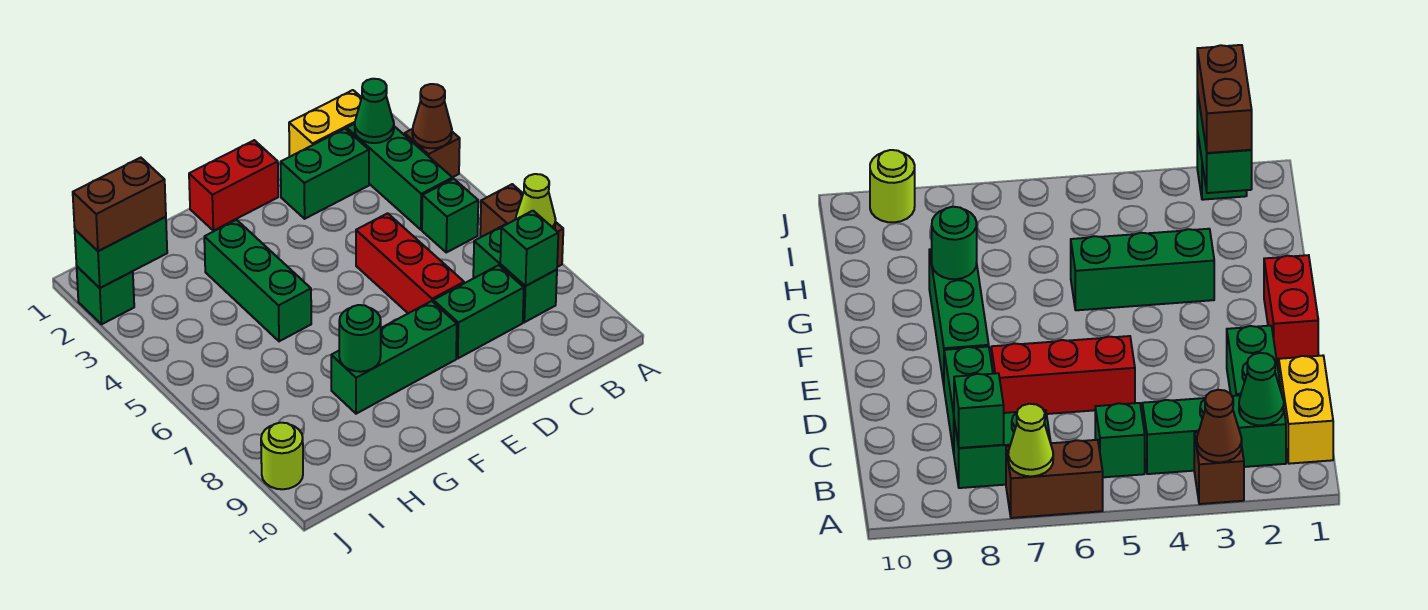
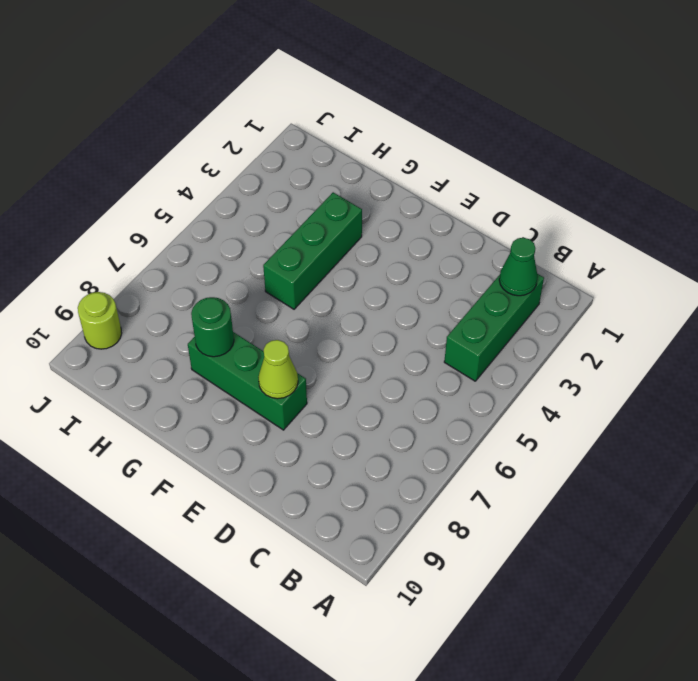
lime 1x1 cone [258,340,298,399] -> lime 1x1 cone moved to [516,174,556,229]
none -> brown 1x1 brick [405,129,460,177]
none -> brown 1x2 brick [480,184,563,267]
none -> yellow 1x2 brick [289,90,362,157]

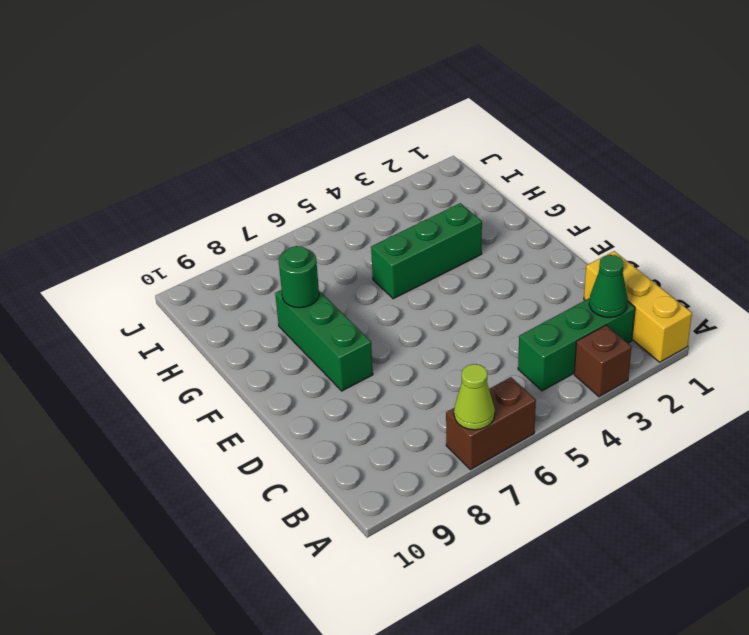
yellow 1x3 brick [584,251,692,362] -> yellow 1x2 brick [289,90,362,157]
none -> green 1x1 brick [422,179,478,252]
none -> green 1x2 brick [473,224,557,322]
none -> green 1x2 brick [281,129,369,219]

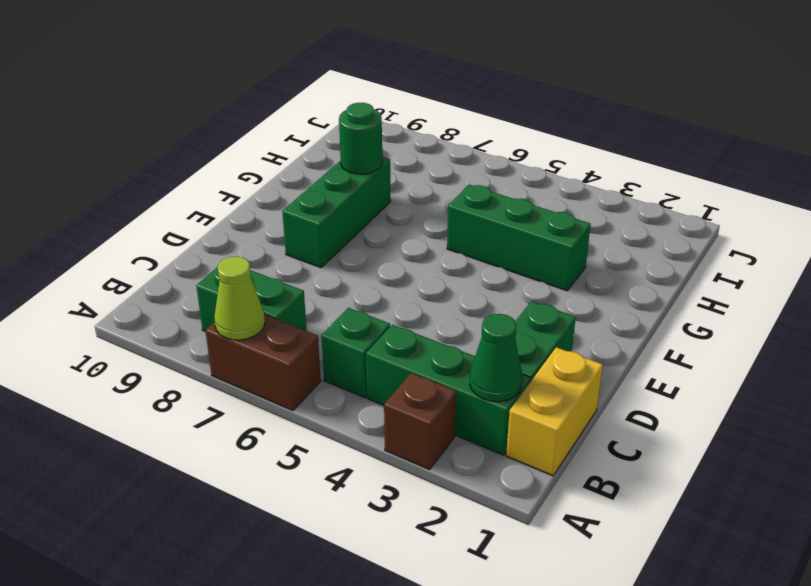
none -> green 1x2 brick [433,265,524,358]
none -> red 1x3 brick [356,213,464,313]
none -> red 1x2 brick [189,140,278,231]

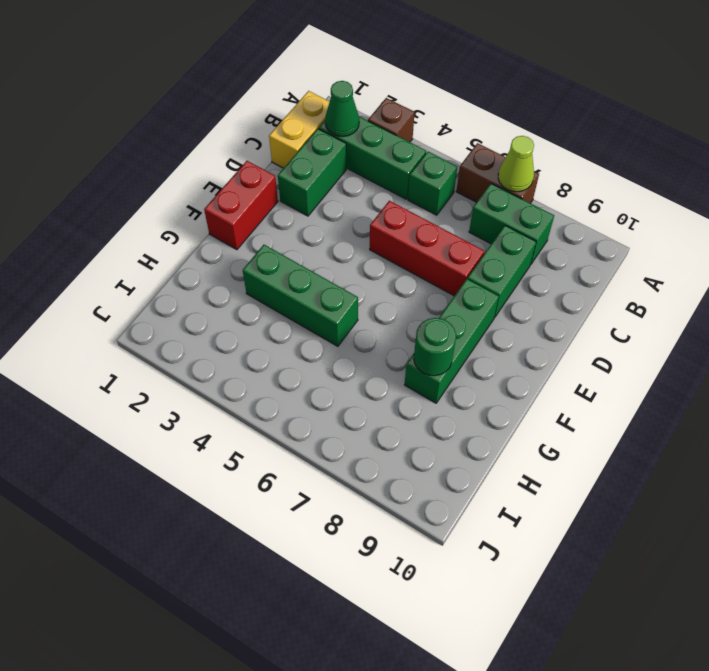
none -> green 1x1 brick [77,267,134,324]
none -> lime 1x1 round brick [261,423,303,489]
none -> brown 1x1 cone [412,84,452,148]

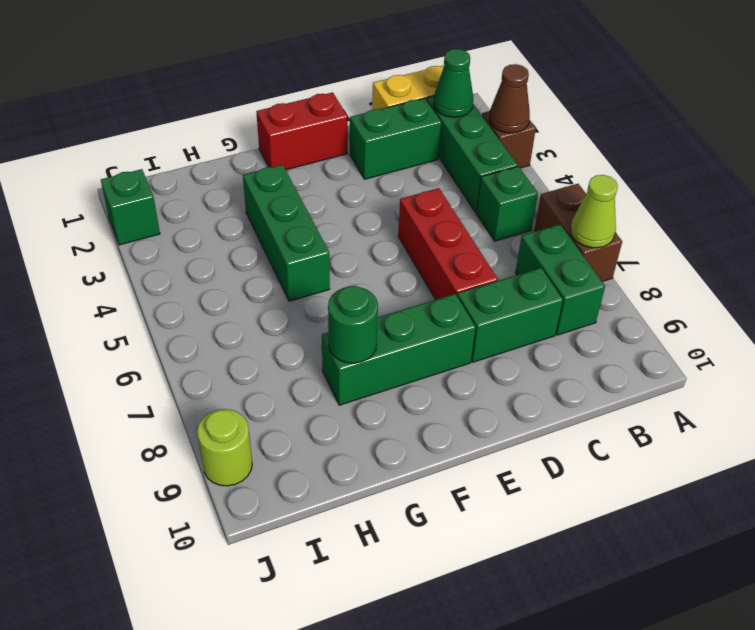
none -> green 1x1 brick [500,211,558,286]
none -> green 1x2 brick [75,217,167,288]
none -> brown 1x2 brick [73,158,166,251]

